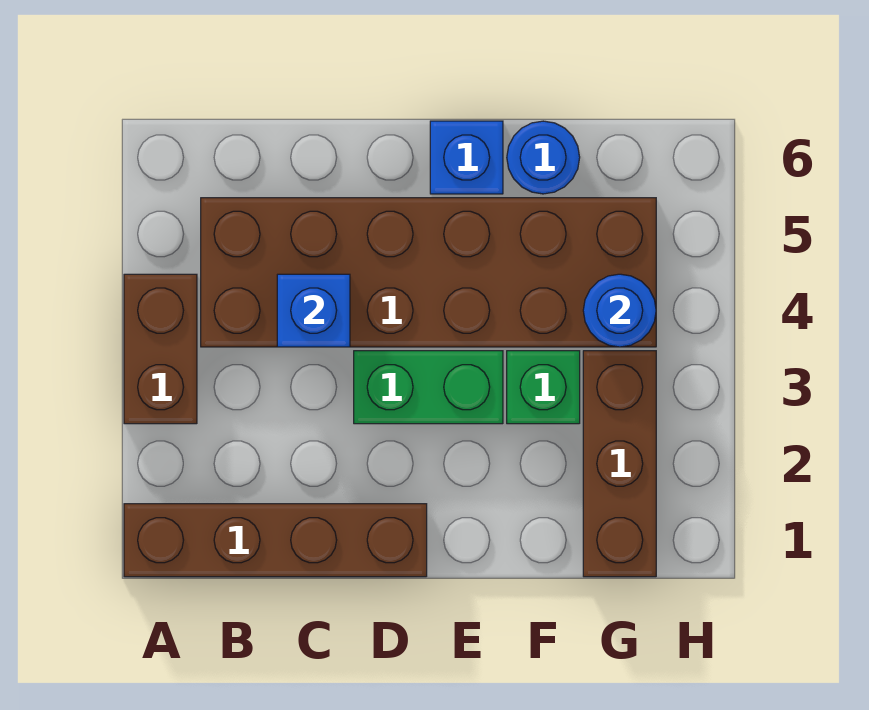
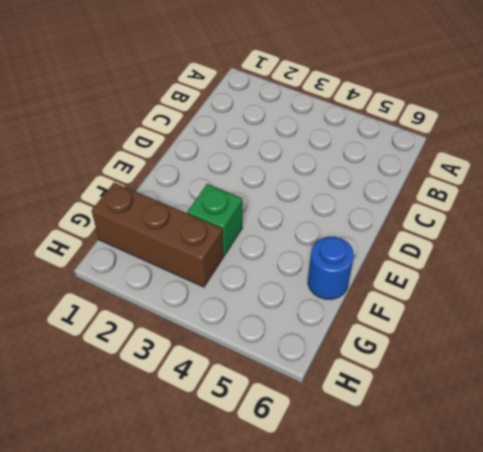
none -> brown 1x4 brick [124,504,427,577]
none -> brown 1x2 brick [124,274,197,424]

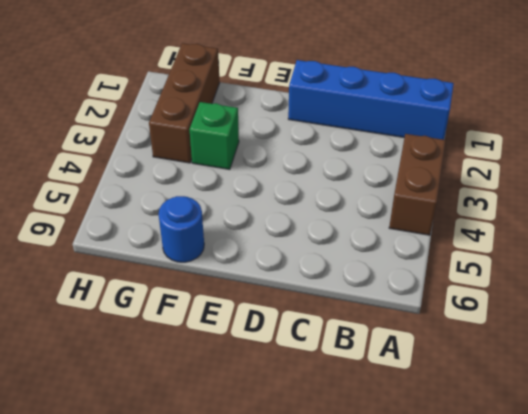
blue 1x4 brick [288,60,454,140] -> brown 1x4 brick [124,504,427,577]
none -> brown 2x6 brick [201,198,656,347]
none -> green 1x2 brick [354,351,503,424]

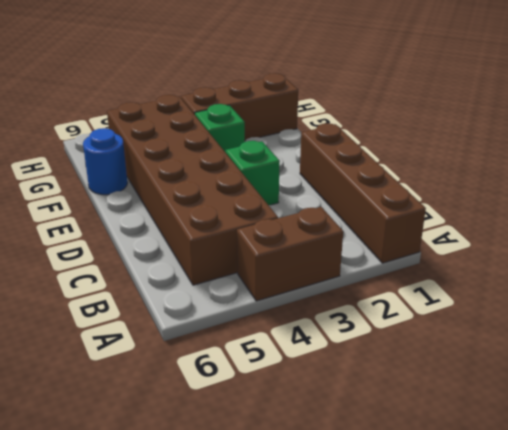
green 1x1 brick [225,141,280,205] -> green 1x2 brick [354,351,503,424]
none -> blue 1x1 brick [430,121,503,194]
none -> blue 1x1 brick [277,274,350,347]

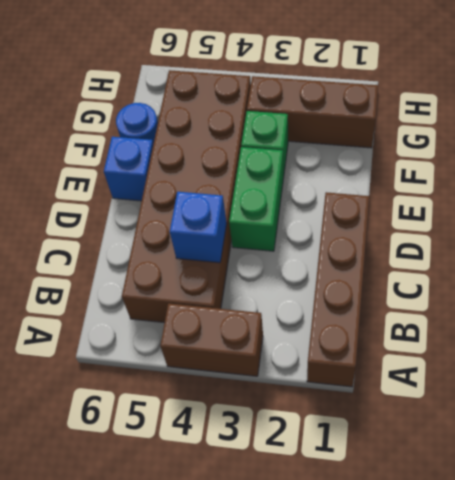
none -> blue 1x1 round brick [583,274,656,347]

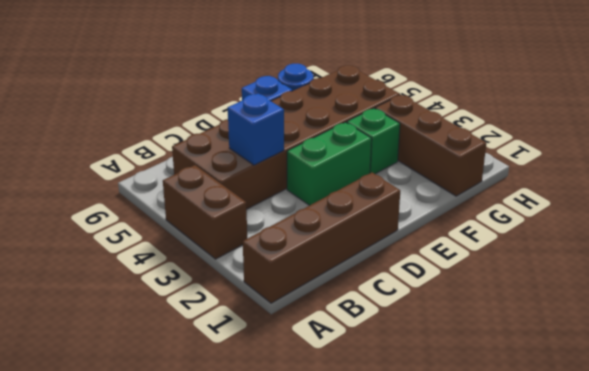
none -> blue 1x1 round brick [583,274,656,347]

